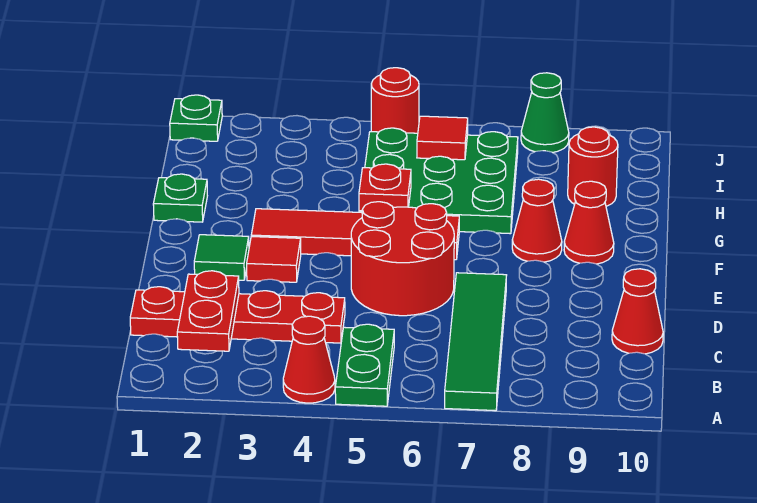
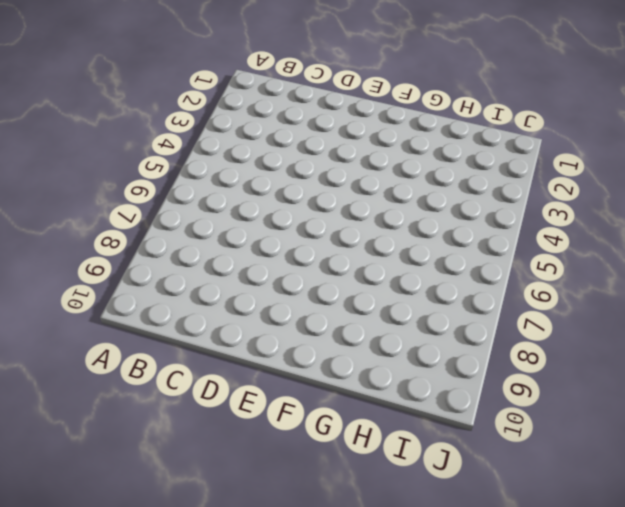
none -> red 1x1 cone [283,316,335,403]
none -> green 1x2 plate [335,324,394,406]
none -> green 1x4 tile [445,273,507,411]

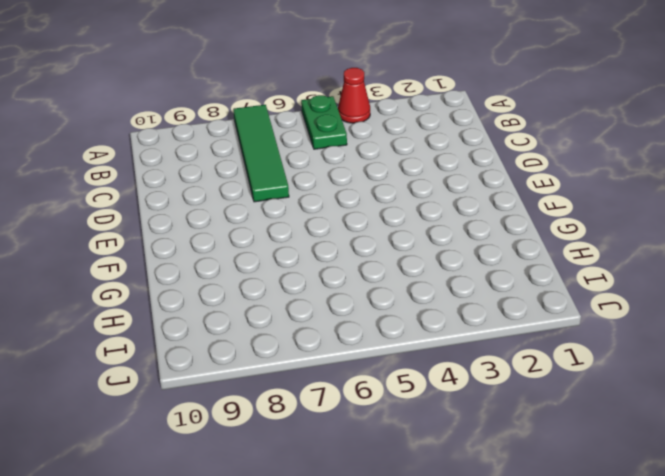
none -> red 1x4 plate [130,287,345,343]
none -> red 1x1 cone [612,269,663,354]
none -> red 2x2 round brick [351,202,454,316]

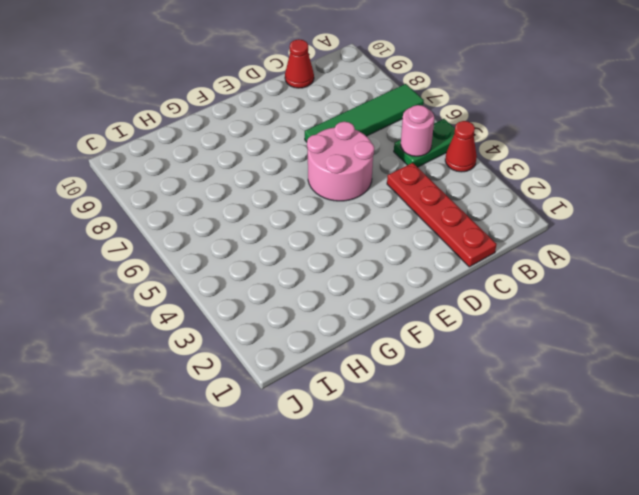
pink 1x1 round brick [401,105,434,156] -> none
pink 2x2 round brick [307,122,374,201] -> red 2x2 round brick [351,202,454,316]
none -> green 1x1 tile [194,235,249,280]
none -> red 1x1 tile [247,237,301,282]
none -> red 1x4 tile [251,209,459,260]

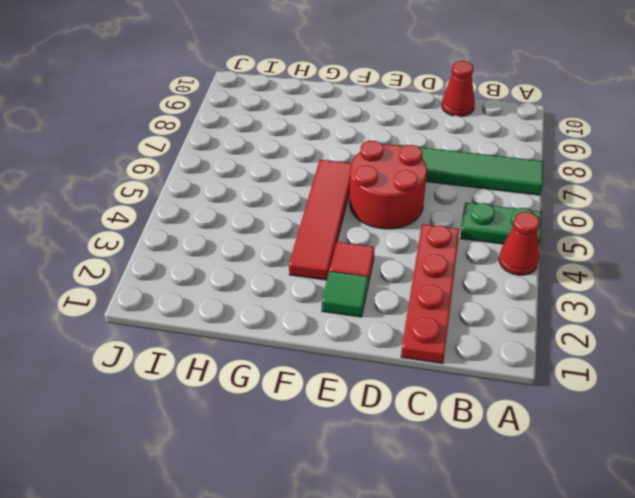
none -> red 1x1 cone [512,179,562,262]
none -> red 1x1 cone [564,181,614,264]
none -> green 1x1 plate [153,174,207,222]

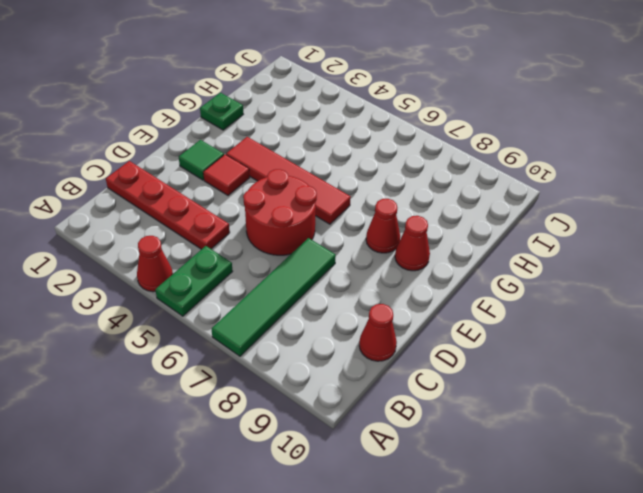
none -> green 3x3 plate [359,128,518,234]
none -> red 1x1 round brick [568,127,618,206]
none -> green 1x1 plate [170,95,222,141]

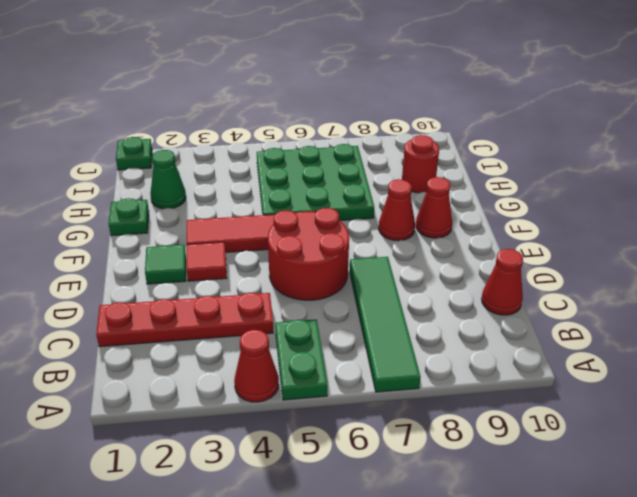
green 1x1 cone [150,150,186,209] -> green 1x1 cone moved to [521,73,569,153]
none -> red 1x1 round brick [371,68,419,133]
none -> red 1x2 plate [177,271,239,351]
none -> red 1x1 plate [359,164,411,211]

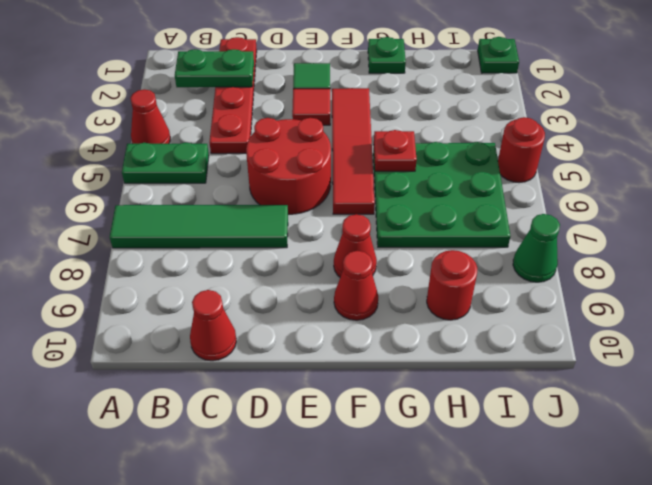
green 1x2 plate [175,49,254,87] -> red 1x2 plate [177,271,239,351]
none -> red 1x1 tile [417,116,468,160]

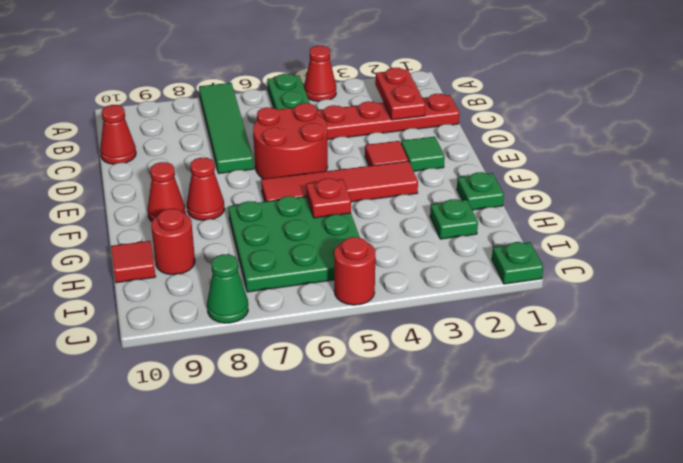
green 1x1 plate [430,199,478,239] -> none
red 1x1 tile [111,241,156,283] -> red 1x1 tile moved to [417,116,468,160]

